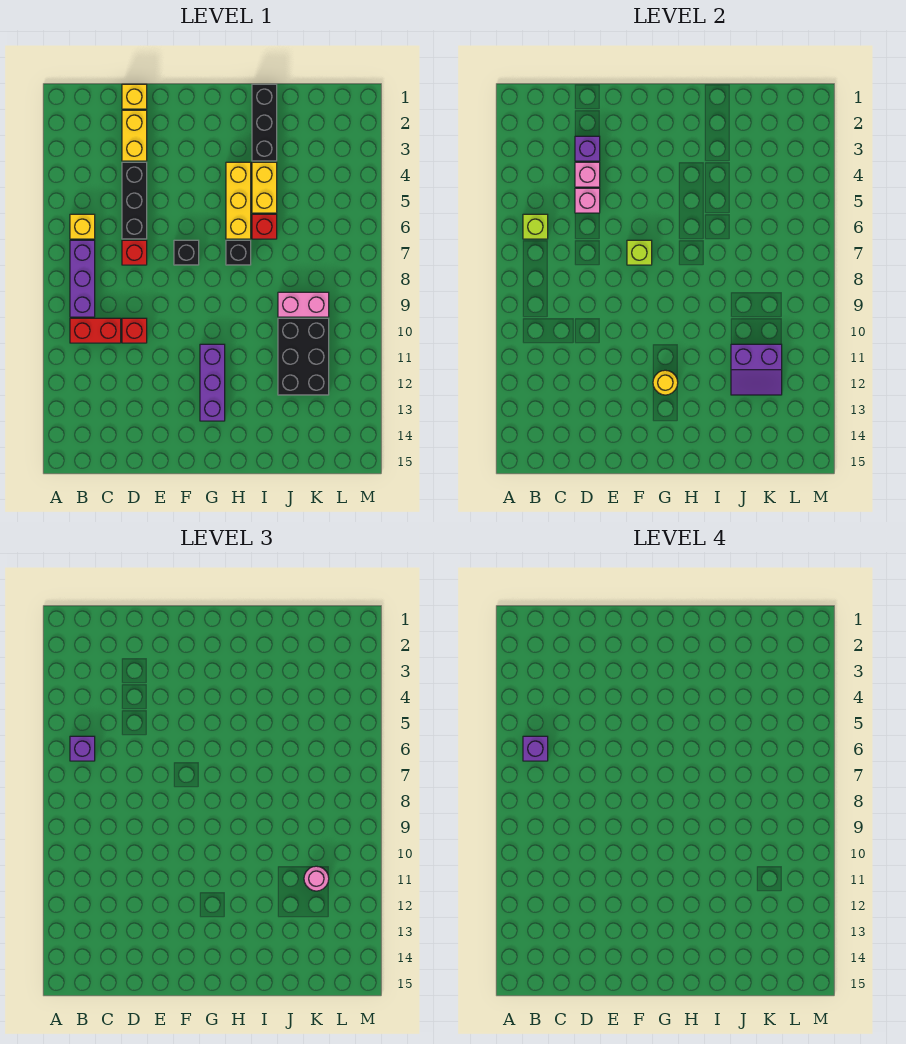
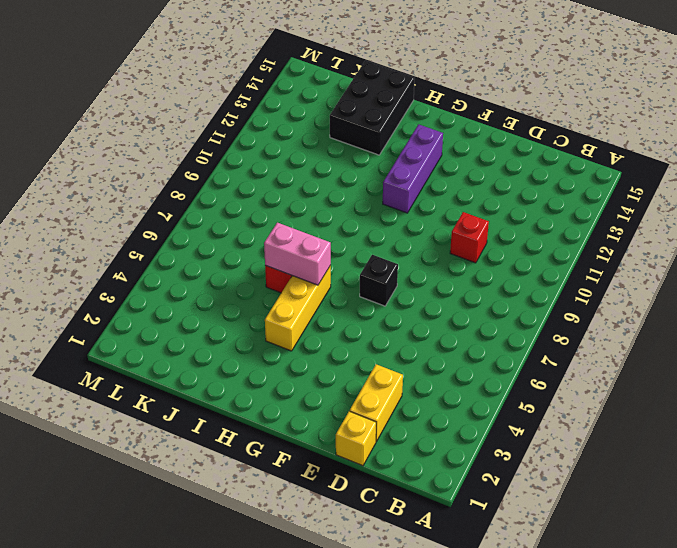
pink 1x2 brick [264,223,331,285] -> pink 1x2 brick moved to [278,292,329,317]
black 2x3 brick [330,61,415,155] -> black 2x3 brick moved to [278,318,329,395]
none -> yellow 1x1 brick [70,214,95,239]
none -> purple 1x3 brick [70,240,95,317]
none -> red 1x2 brick [70,318,121,343]

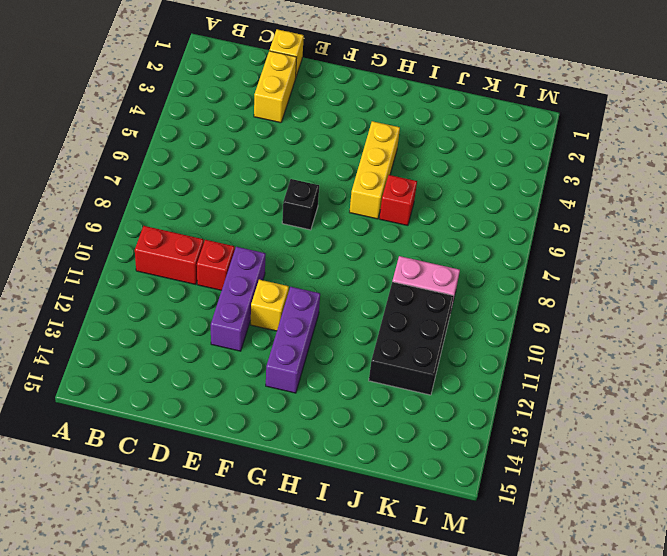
purple 1x3 brick [211,247,266,351] -> purple 1x3 brick moved to [70,240,95,317]
yellow 1x1 brick [251,280,289,331] -> yellow 1x1 brick moved to [70,214,95,239]
none -> black 1x3 brick [122,162,147,239]
none -> red 1x1 brick [122,240,147,265]
none -> black 1x1 brick [226,240,251,265]

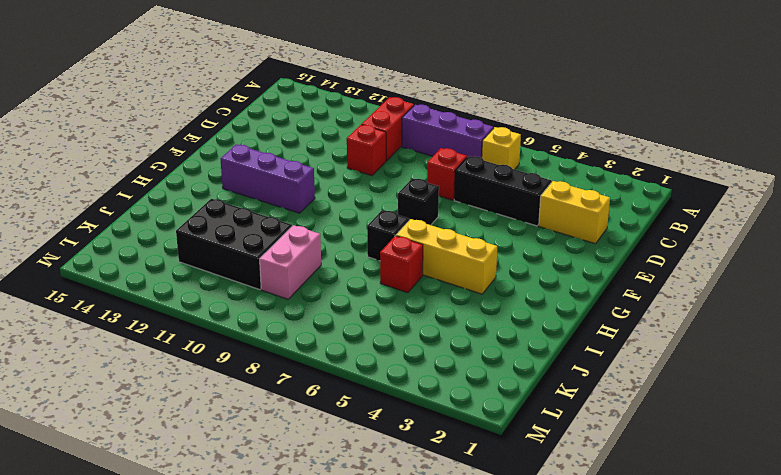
none -> yellow 1x1 brick [122,84,147,109]
none -> black 1x3 brick [252,84,277,161]
none -> yellow 1x2 brick [252,162,277,213]

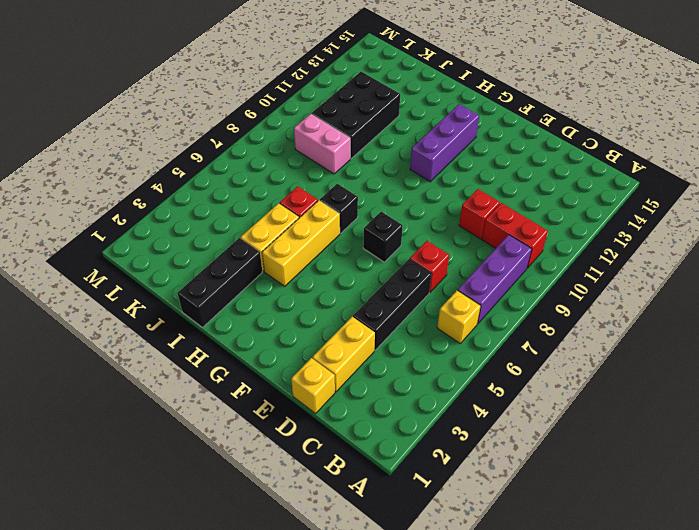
none -> lime 1x1 brick [523,214,548,239]
none -> purple 1x1 brick [575,136,600,161]
none -> pink 1x1 brick [575,162,600,187]

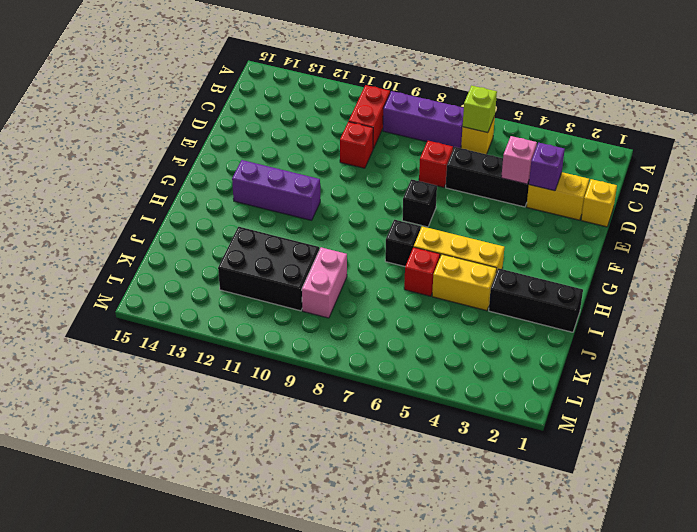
none -> pink 1x1 brick [575,188,600,213]
none -> lime 1x1 brick [627,240,652,265]
none -> yellow 1x1 round brick [653,370,678,395]

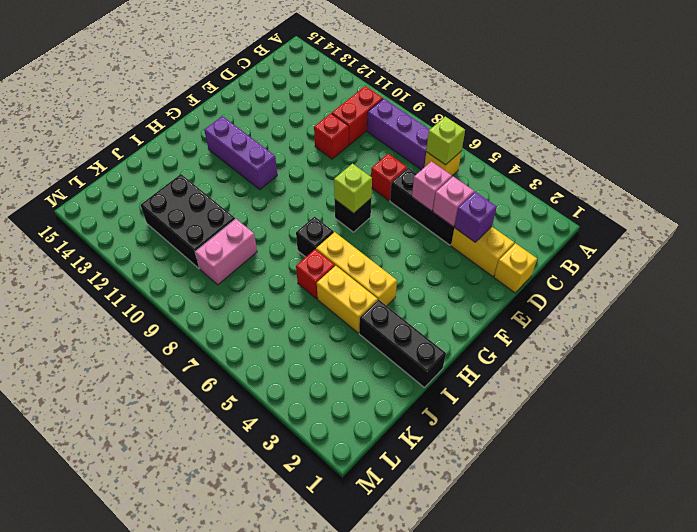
none -> yellow 1x1 round brick [653,370,678,395]
none -> purple 2x2 slope [731,344,782,395]
none -> purple 1x1 brick [70,736,95,761]

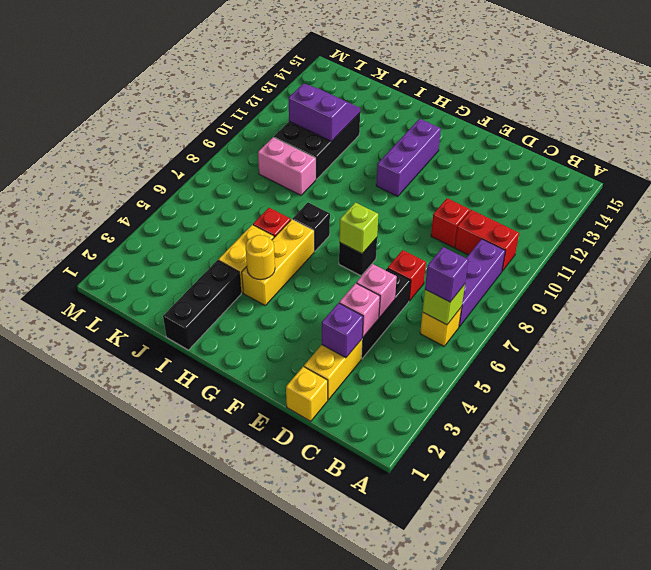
yellow 1x1 round brick [246,235,275,280] -> yellow 1x1 round brick moved to [653,370,678,395]
none -> pink 1x1 round brick [304,866,329,891]
none -> purple 1x1 brick [523,736,548,761]

